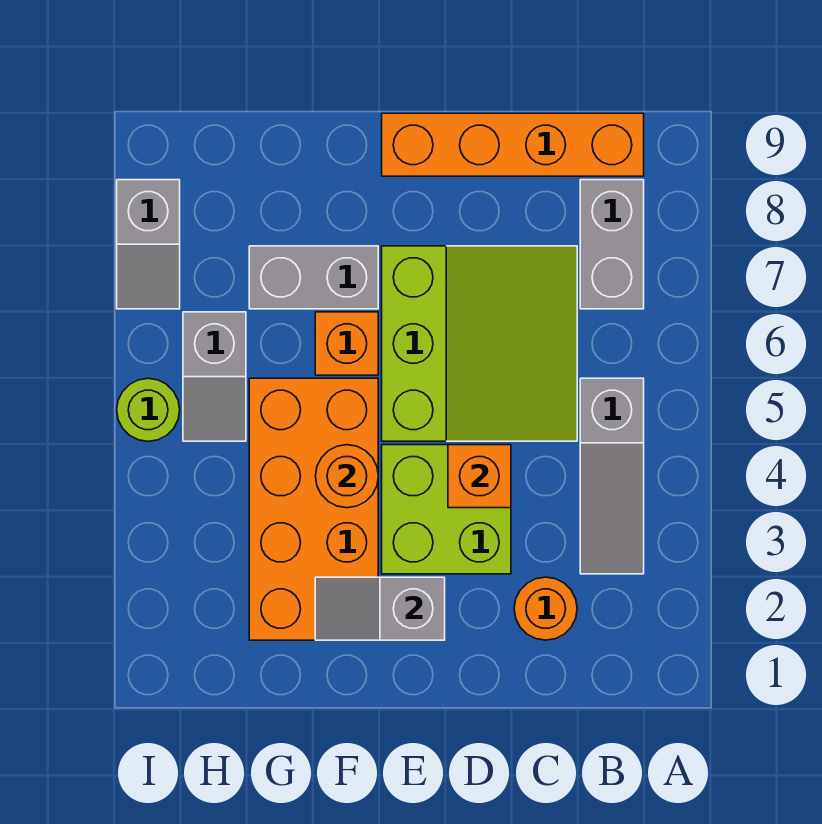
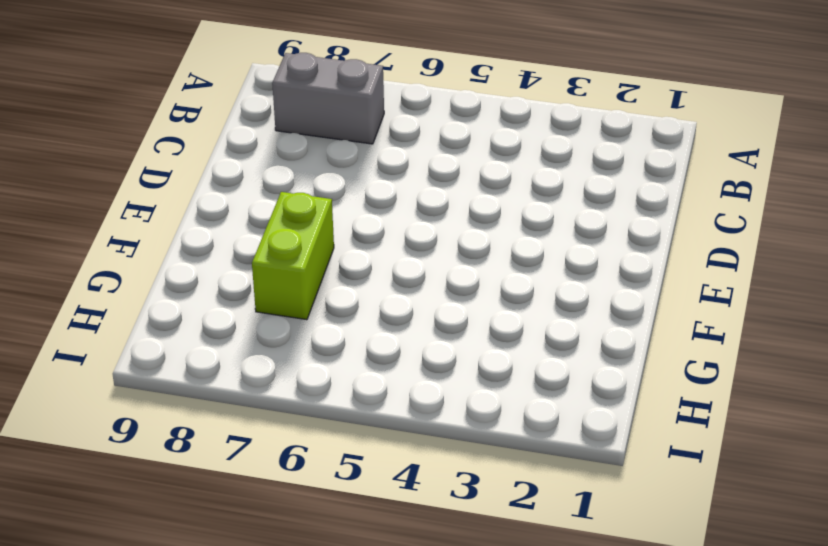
lime 1x2 brick [252,192,334,320] -> grey 1x2 brick [249,246,378,309]
none -> grey 1x3 slope [580,378,644,574]
none -> orange 1x4 brick [382,113,644,176]
none -> orange 1x1 round brick [514,577,577,640]

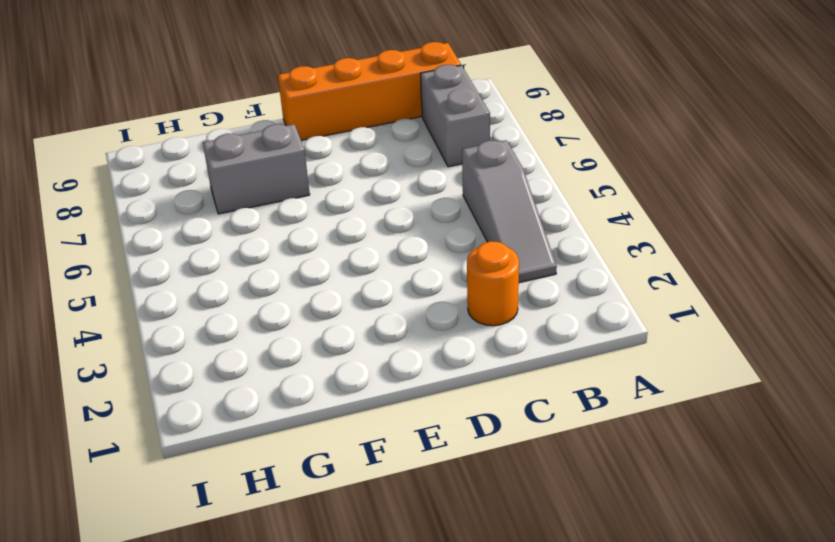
none -> lime 3x3 slope [382,246,577,441]
none -> lime 2x2 brick [382,445,511,574]
none -> orange 2x4 brick [249,378,378,640]

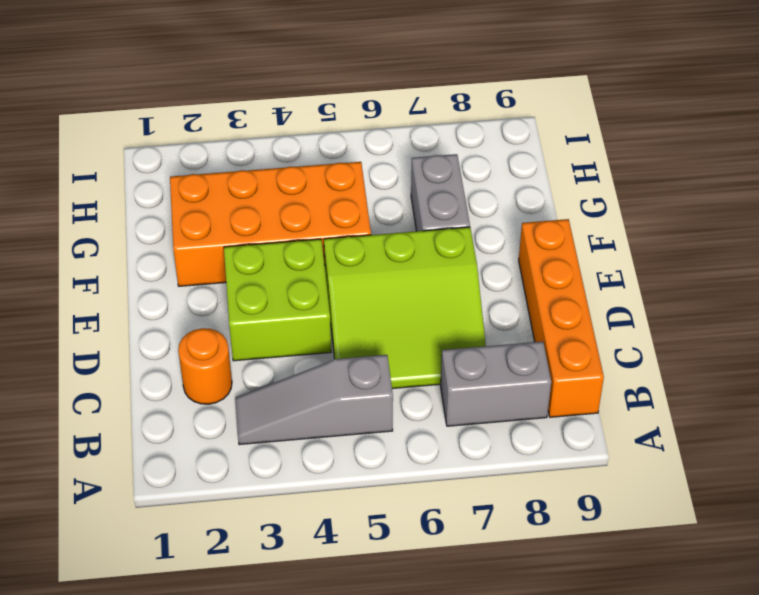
none -> orange 1x1 brick [315,312,378,375]
none -> grey 1x2 slope [183,312,246,441]
none -> lime 1x1 round brick [117,378,180,441]

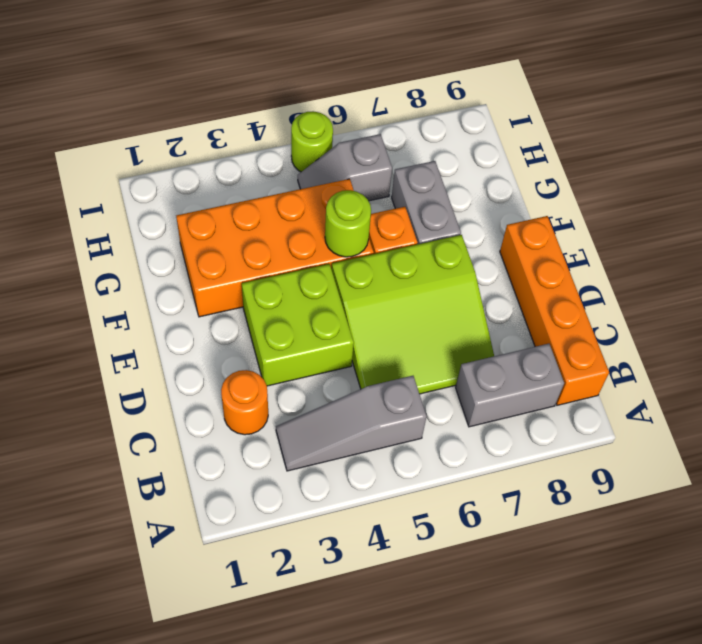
lime 1x1 round brick [325,190,371,257] -> none
none -> grey 1x2 slope [117,180,180,309]
none -> orange 1x1 brick [448,445,511,508]
none -> grey 1x2 slope [315,577,445,640]

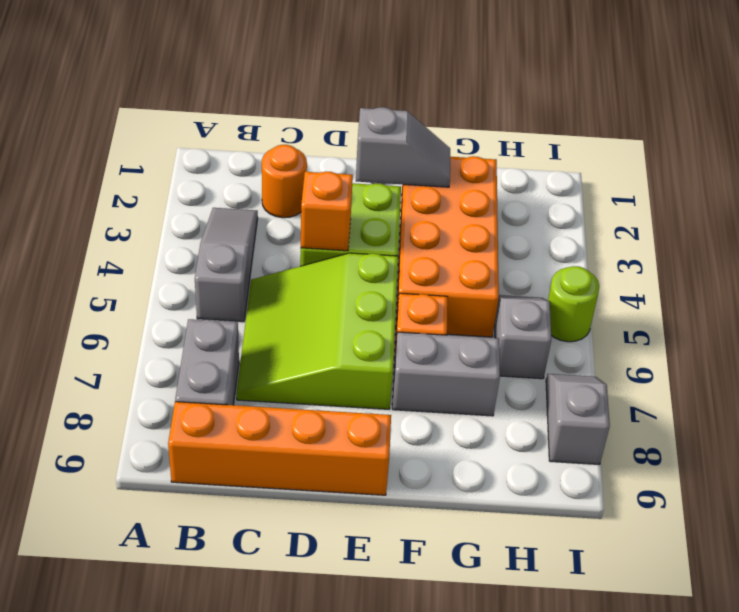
none -> orange 1x1 round brick [315,445,378,508]

